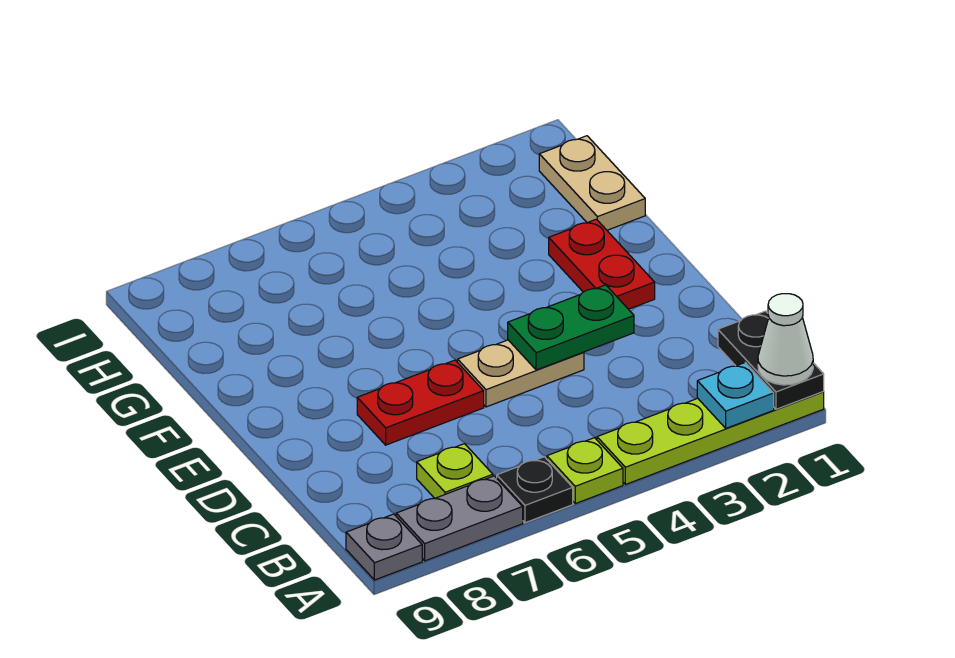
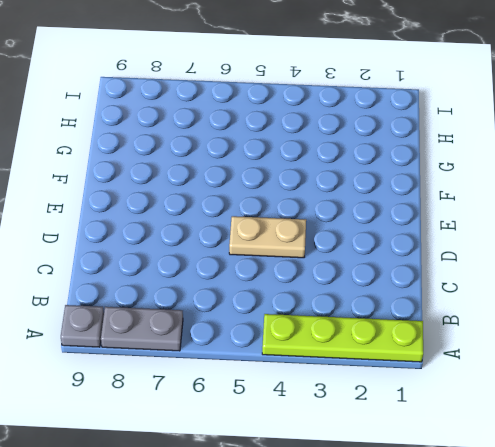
none -> lime 1x1 plate [547,438,623,504]
none -> black 1x1 plate [497,457,573,523]
none -> lime 1x1 plate [417,444,493,498]

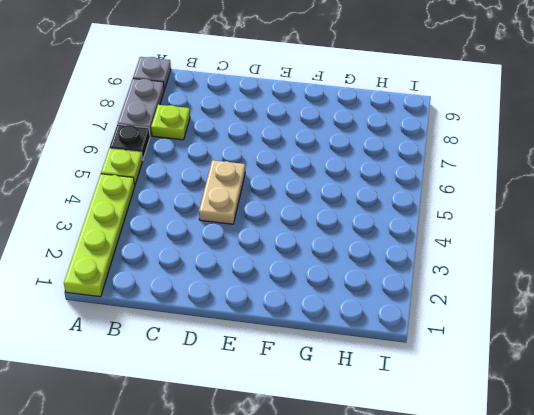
none -> red 1x2 plate [357,360,484,445]
none -> red 1x2 plate [549,219,655,309]
none -> tan 1x2 plate [539,136,645,230]

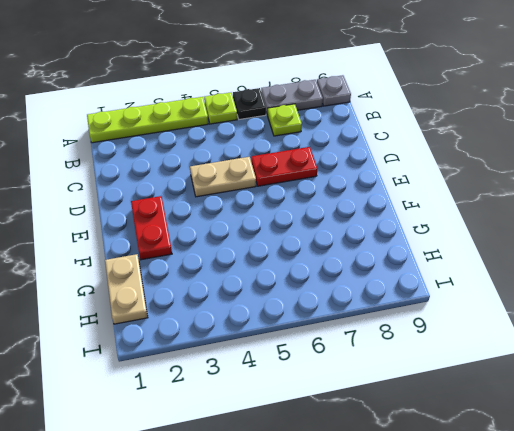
none -> black 1x2 plate [718,311,824,409]
none -> cyan 1x1 plate [697,363,774,428]
none -> green 1x2 plate [508,285,634,370]

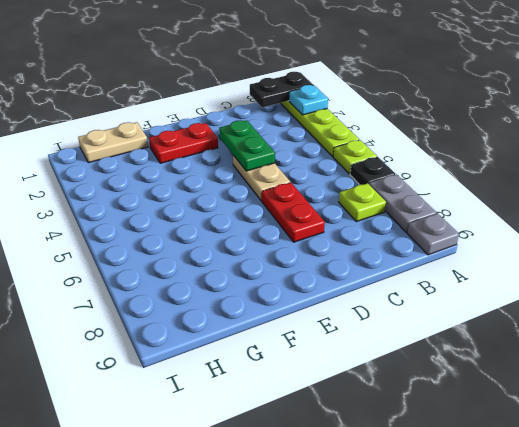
none -> white 1x1 cone [758,294,813,385]

